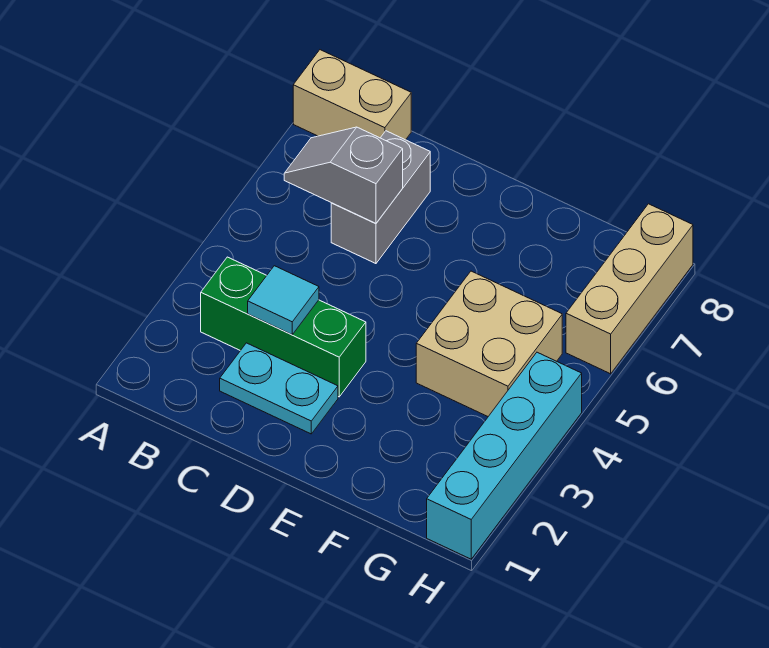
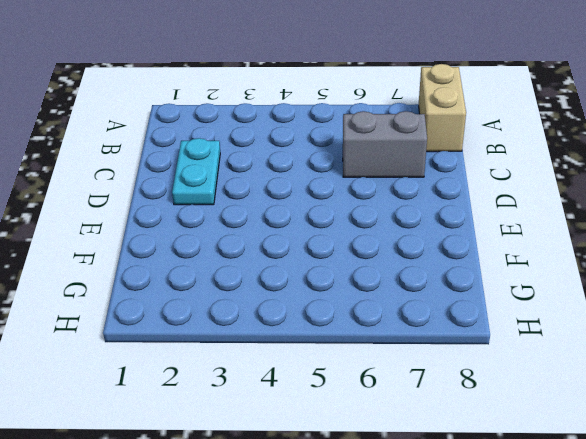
none -> green 1x3 brick [201,257,366,397]
none -> tan 2x2 brick [416,271,562,416]

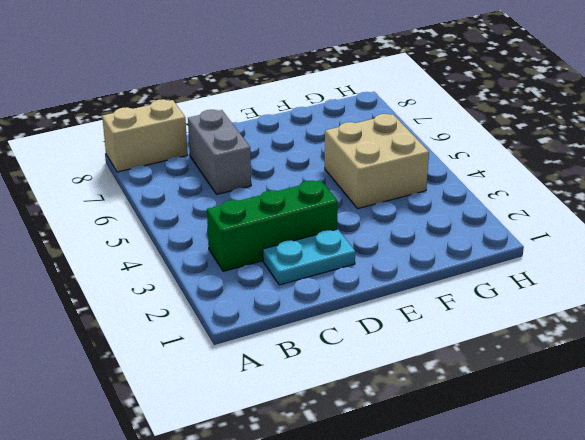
none -> cyan 1x4 brick [427,352,582,559]
none -> tan 1x3 brick [566,204,693,374]

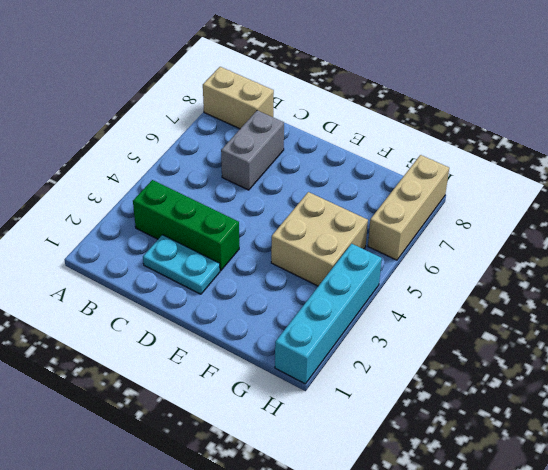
none -> grey 1x2 slope [284,127,403,224]
none -> cyan 1x1 tile [248,266,319,334]

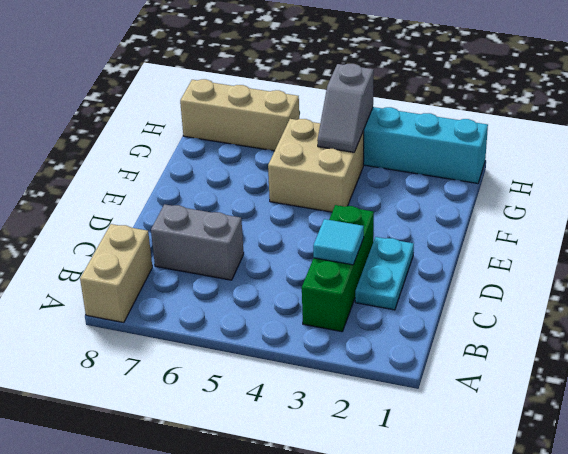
grey 1x2 slope [317,64,374,152] -> grey 1x2 slope moved to [284,127,403,224]

